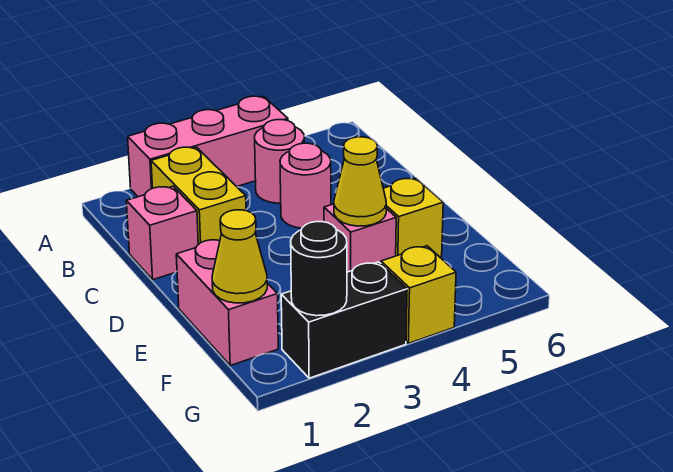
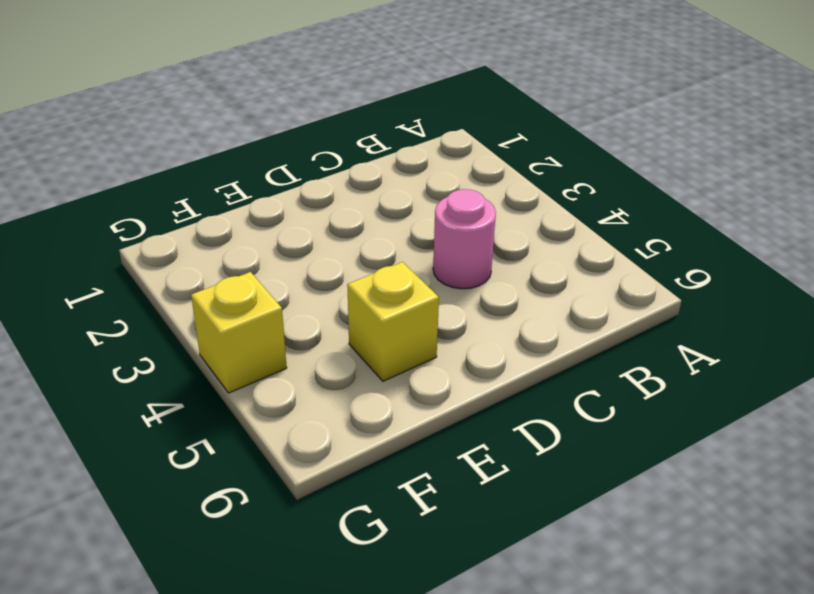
none -> pink 1x3 brick [128,96,288,197]
none -> yellow 1x2 brick [151,147,246,245]
none -> pink 1x1 round brick [255,120,304,203]

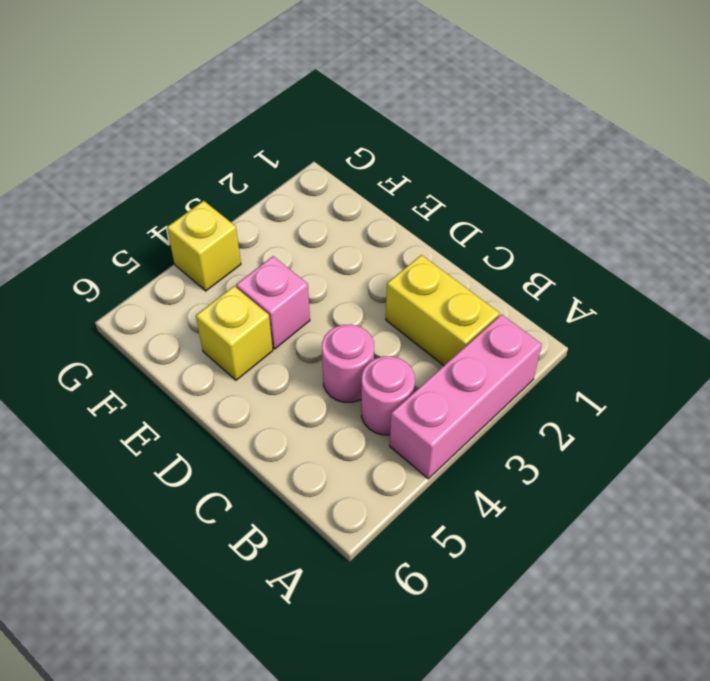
none -> pink 1x1 brick [126,186,198,280]
none -> pink 1x2 brick [176,240,278,365]
none -> black 1x2 brick [281,262,407,378]

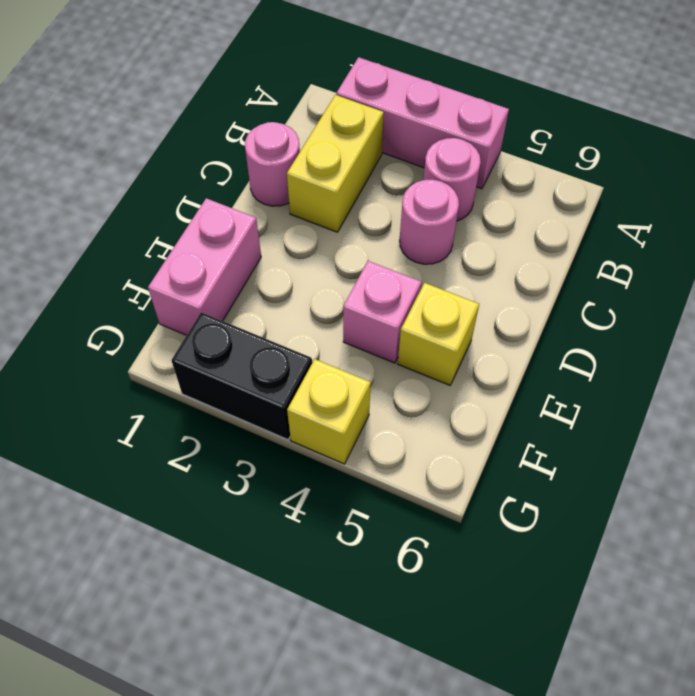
pink 1x1 round brick [245,122,300,206] -> pink 1x1 brick [126,186,198,280]
none -> yellow 1x1 cone [334,137,386,226]
none -> yellow 1x1 cone [212,210,267,303]
none -> black 1x1 round brick [291,222,347,316]

